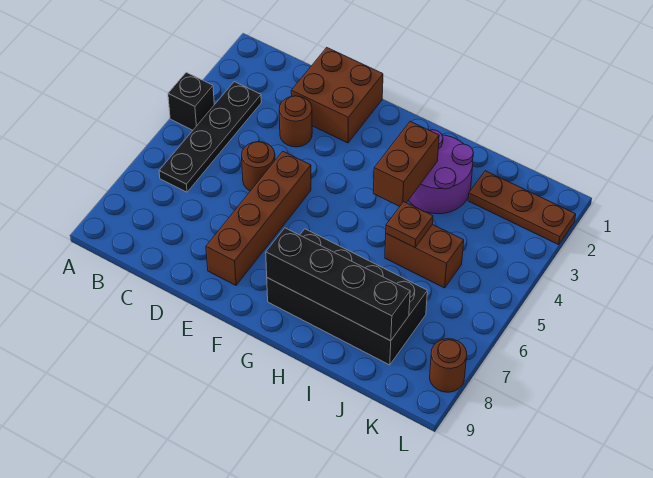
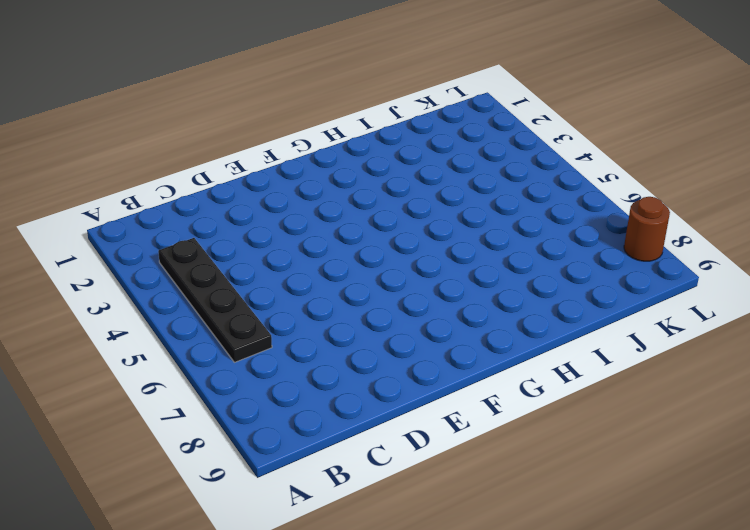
none -> black 1x1 brick [168,72,214,130]
none -> brown 2x2 brick [291,48,383,143]
none -> brown 1x1 round brick [279,96,312,147]

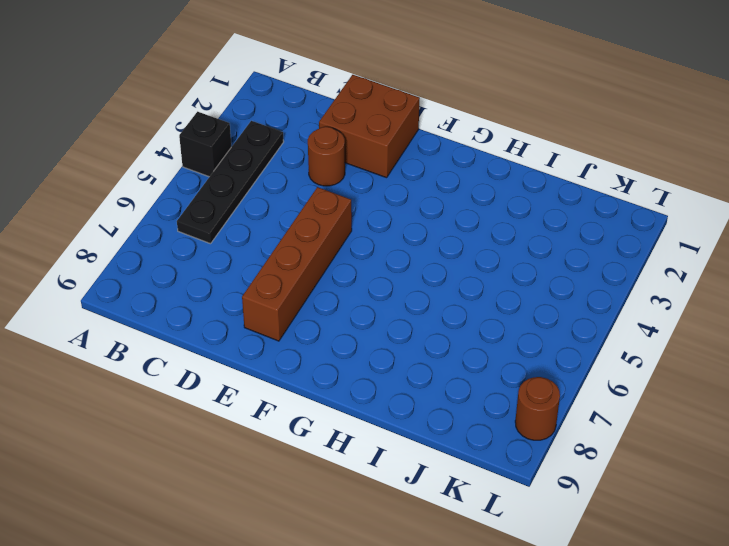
none -> brown 1x1 round brick [242,142,275,191]
none -> black 2x4 brick [267,229,427,365]
none -> purple 2x2 round brick [408,130,474,214]

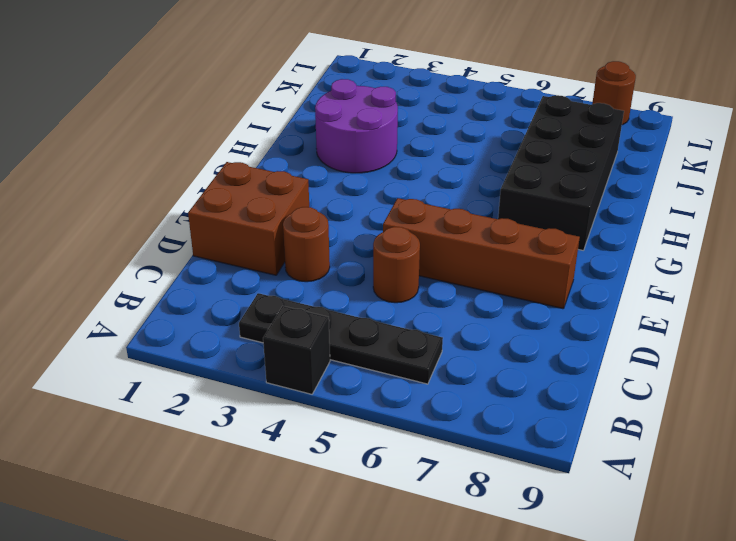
none -> brown 1x2 brick [385,225,464,288]
none -> brown 1x3 plate [468,171,576,245]
none -> black 1x4 brick [266,228,410,341]

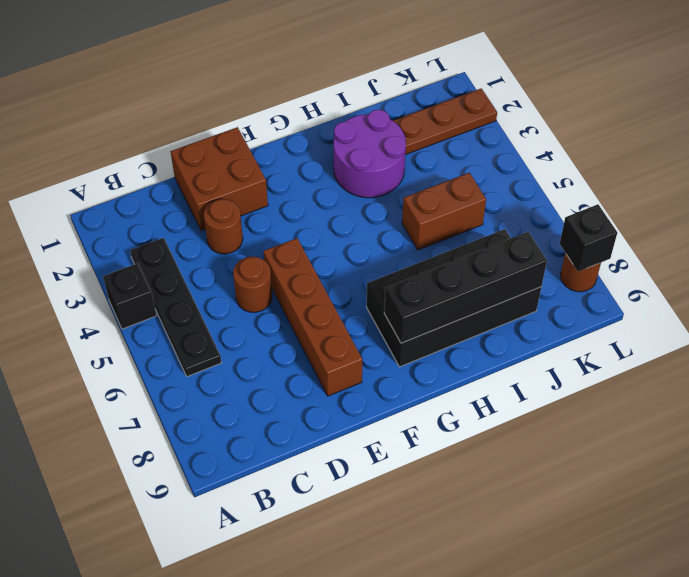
black 1x1 brick [560,204,617,272] -> none
none -> brown 1x2 brick [373,122,439,206]
none -> brown 1x1 plate [386,202,433,248]

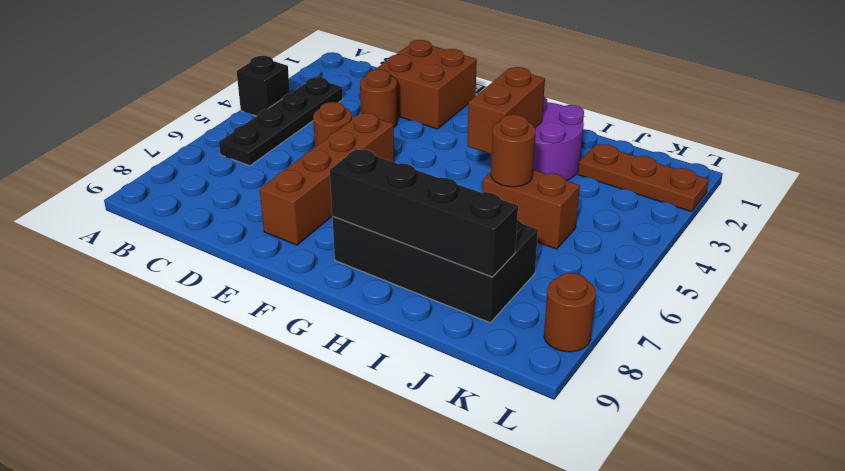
brown 1x1 round brick [491,115,536,187] -> brown 1x1 plate [386,202,433,248]

